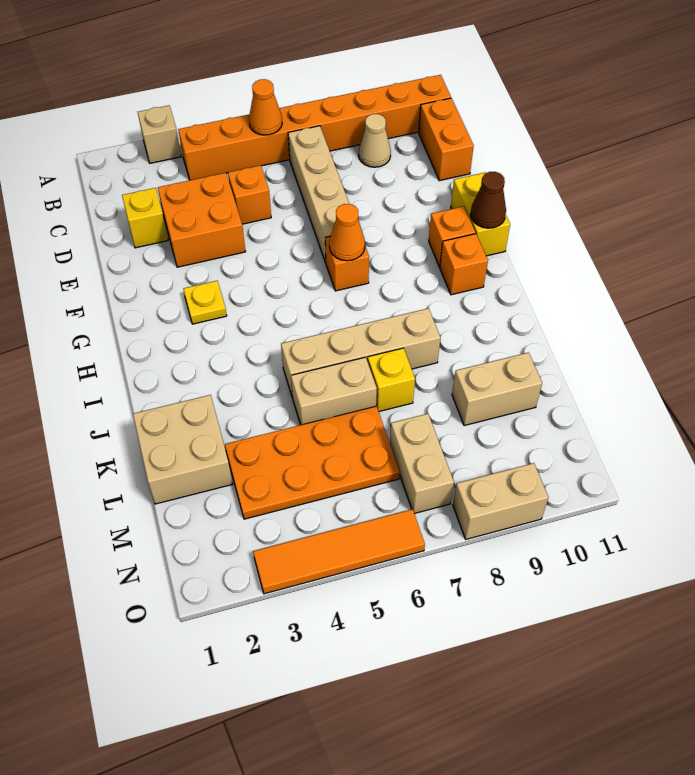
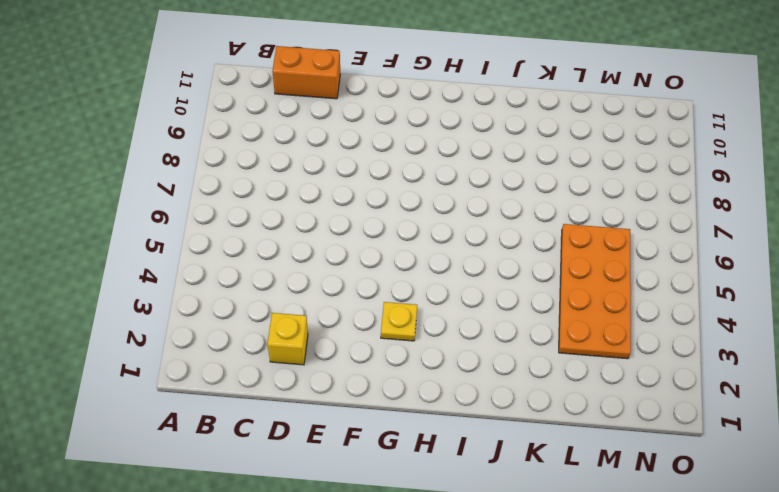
none -> tan 1x1 brick [138,105,181,163]
none -> orange 1x8 brick [178,75,451,180]
none -> tan 1x4 brick [288,126,349,263]

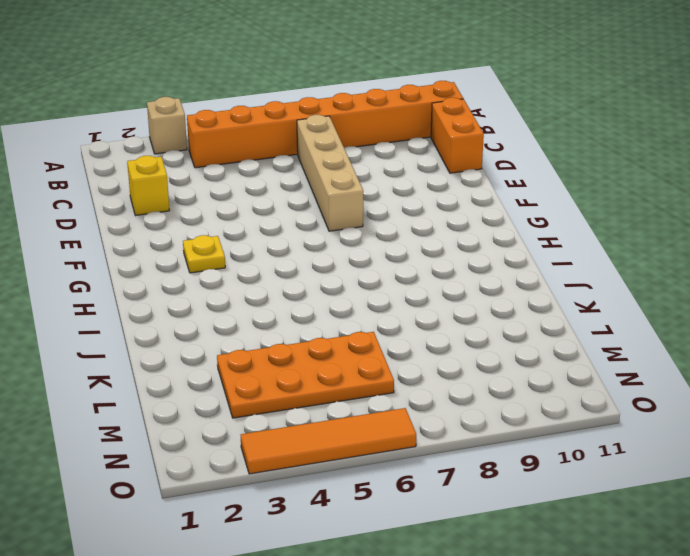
none -> tan 1x1 cone [359,114,391,167]
none -> orange 2x2 brick [158,173,246,267]
none -> orange 1x1 brick [228,165,271,224]

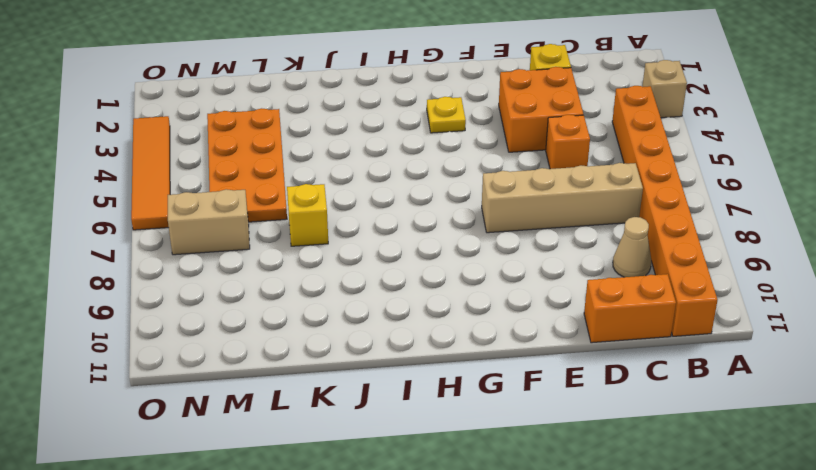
none -> yellow 1x2 brick [451,172,510,256]
none -> orange 1x1 brick [325,236,369,291]
none -> orange 1x1 brick [429,206,475,267]

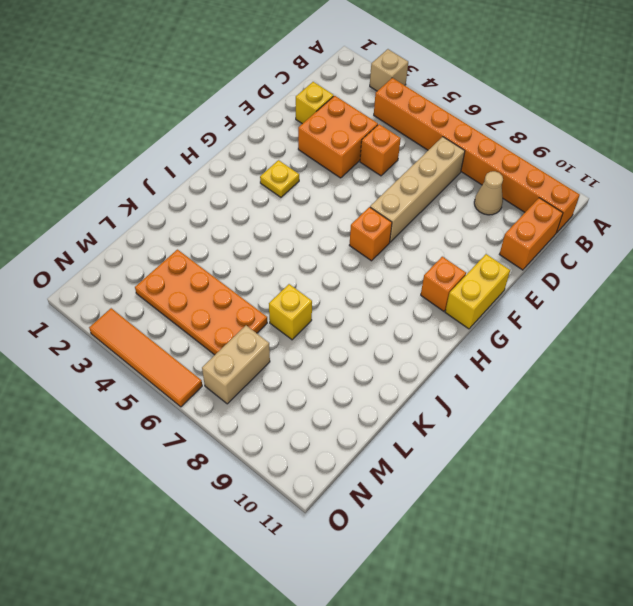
none -> orange 1x1 brick [440,234,488,295]
none -> tan 1x4 brick [281,308,440,398]
none -> tan 2x2 brick [133,395,233,504]

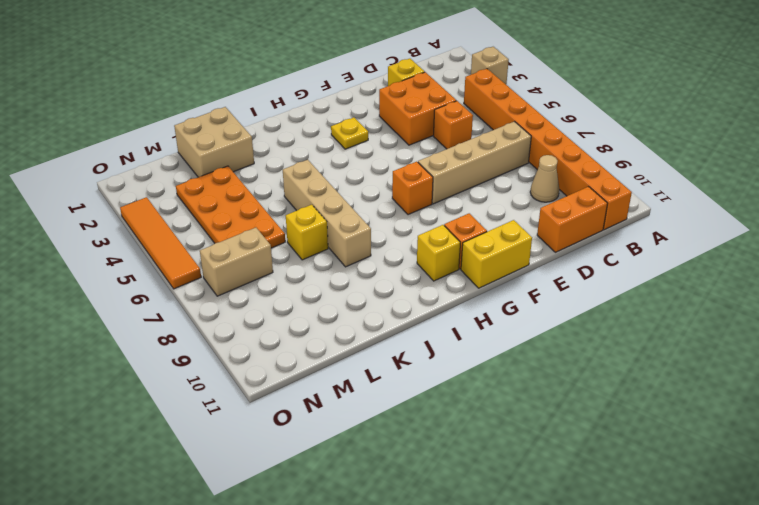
yellow 1x1 brick [417,225,460,281] -> orange 1x1 brick [440,234,488,295]
none -> tan 1x2 brick [291,357,377,425]
none -> tan 1x2 brick [452,353,542,426]
none -> tan 1x2 brick [453,463,548,539]

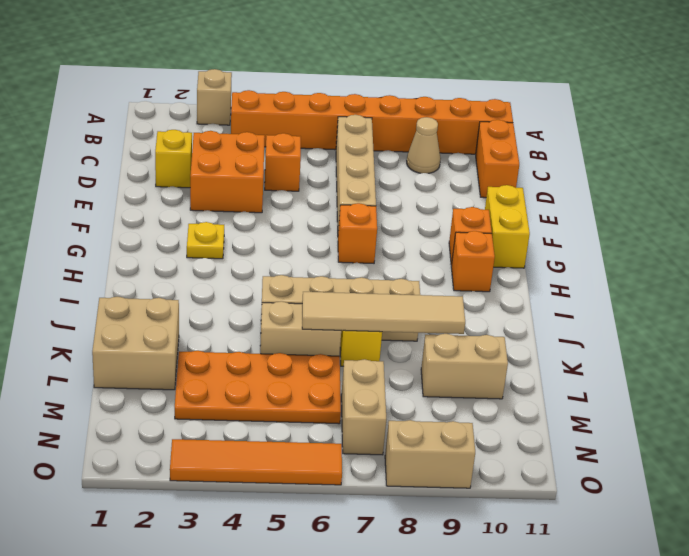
tan 1x4 tile [302,292,465,334] -> none
none -> orange 1x1 cone [249,79,282,135]
none -> orange 1x1 cone [329,204,365,261]
none -> brown 1x1 cone [471,172,506,228]

